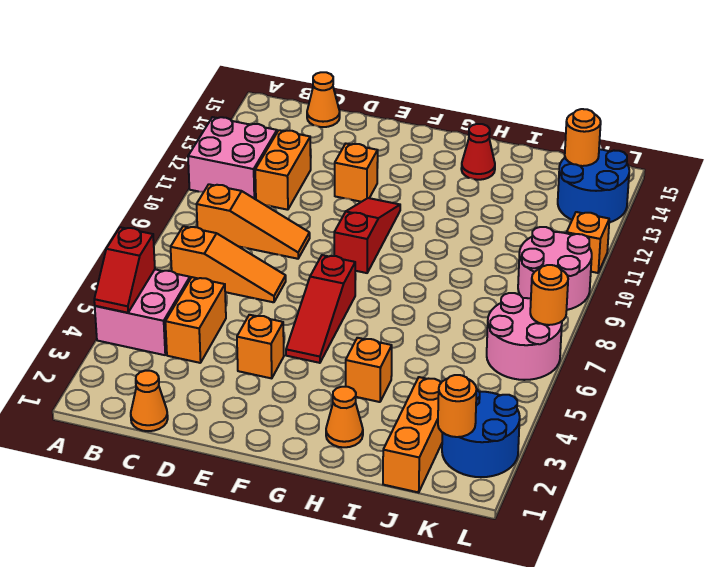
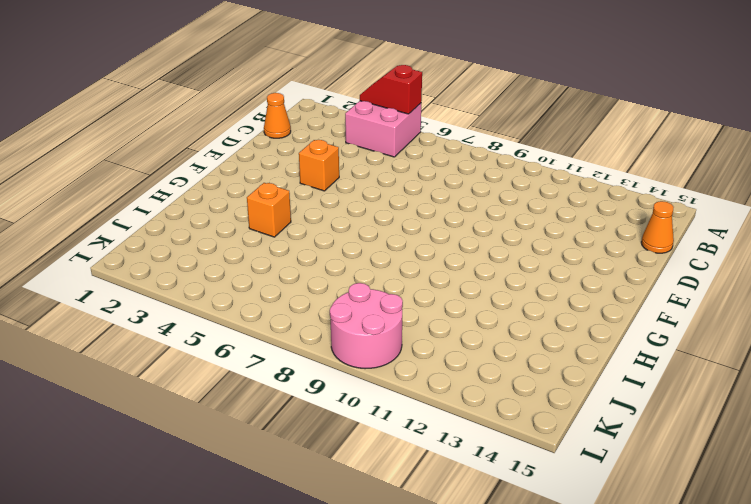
none -> pink 2x2 brick [188,117,277,199]
none -> orange 1x3 slope [171,226,286,302]
none -> orange 1x3 slope [197,184,310,259]

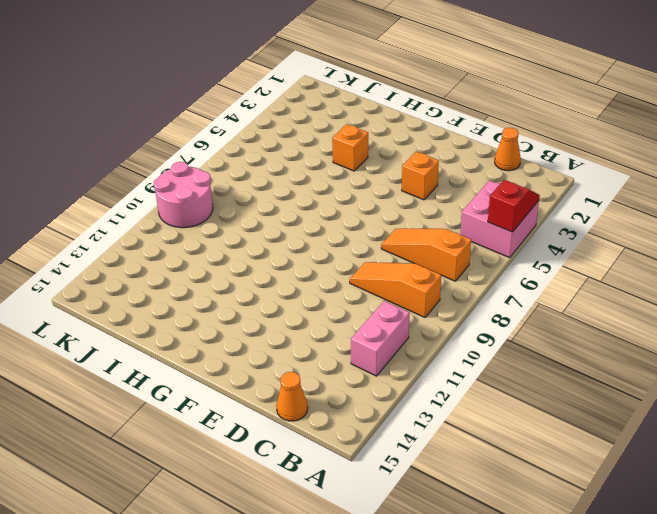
pink 1x2 brick [351,301,410,376] -> pink 2x2 brick [188,117,277,199]
none -> orange 1x2 brick [165,277,226,363]
none -> orange 1x2 brick [255,130,311,210]
none -> orange 1x1 brick [335,143,378,202]

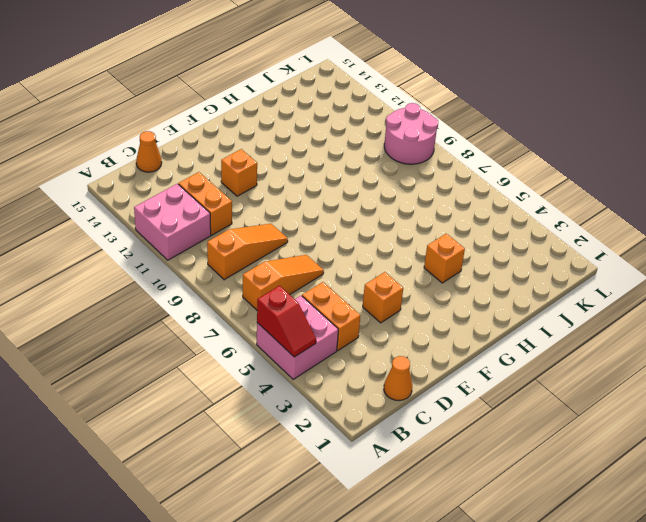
none -> red 1x3 slope [286,255,355,363]
none -> red 1x3 slope [334,198,400,273]
none -> orange 1x1 cone [326,387,363,447]

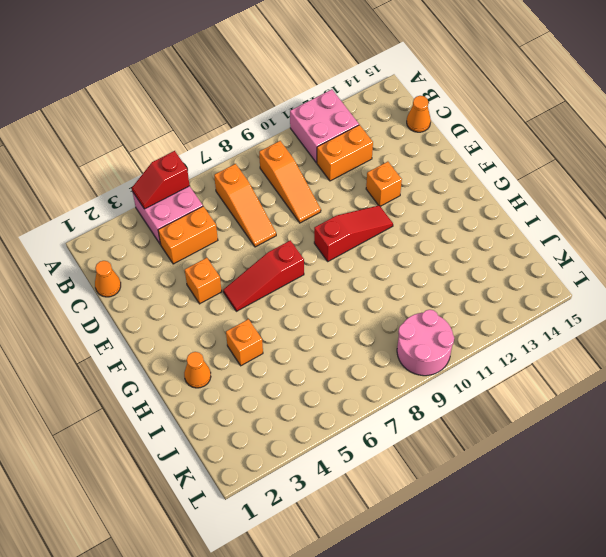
none -> red 1x1 cone [461,124,495,180]
none -> orange 1x3 brick [383,377,442,492]
none -> blue 2x2 round brick [442,390,520,477]

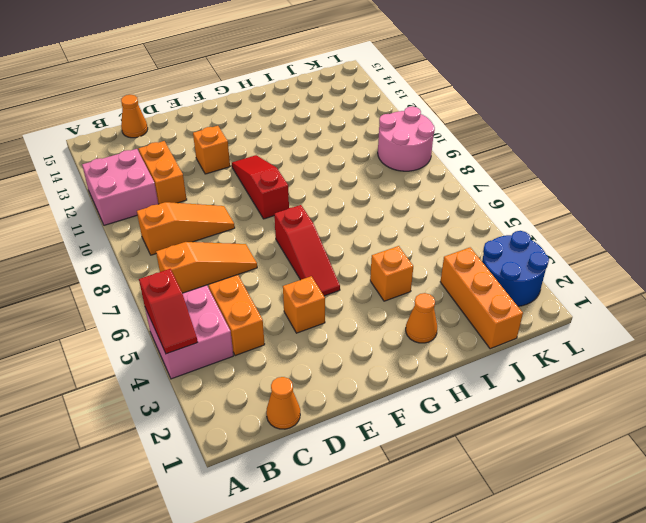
none -> red 1x1 cone [461,124,495,180]
none -> pink 2x2 round brick [487,293,562,380]
none -> blue 2x2 round brick [558,149,629,223]

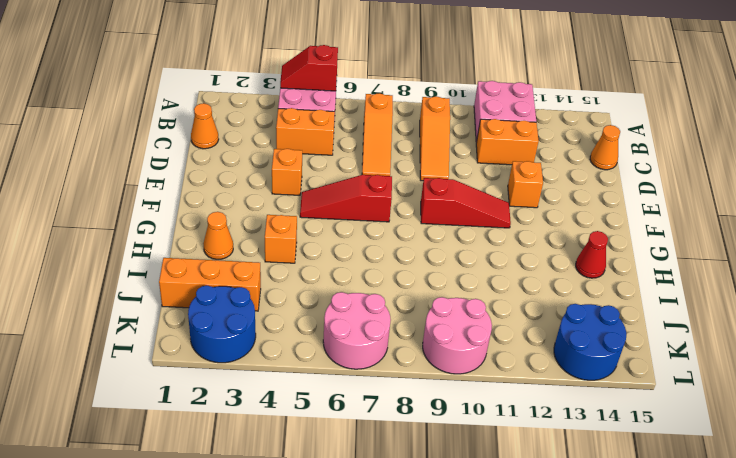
none -> orange 1x1 brick [567,212,609,273]
none -> orange 1x1 round brick [438,375,477,437]
none -> orange 1x1 round brick [565,109,601,166]

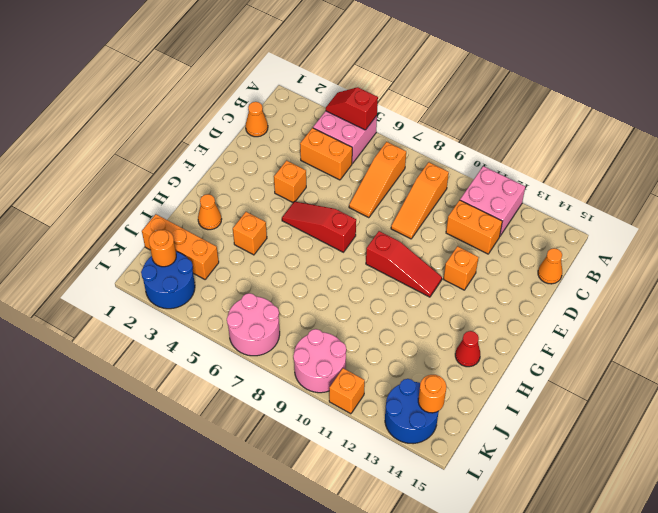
none -> orange 1x1 round brick [530,265,568,325]

